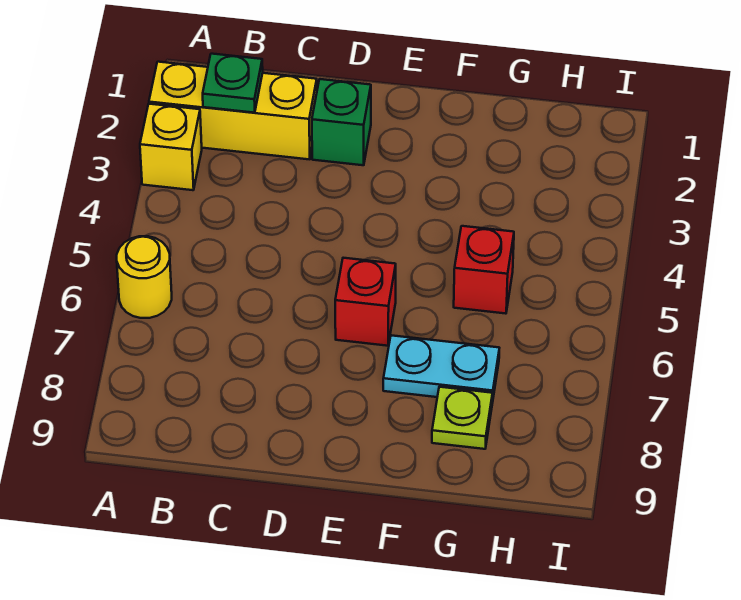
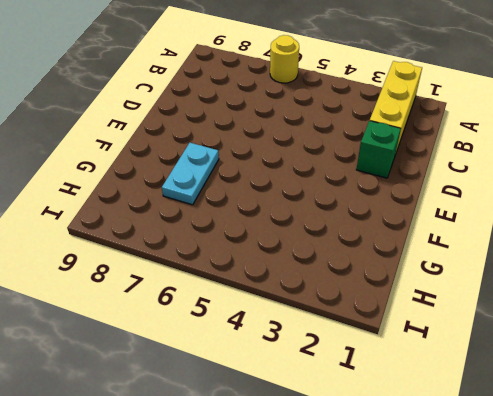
none -> yellow 1x1 brick [140,104,202,190]
none -> red 1x1 brick [335,258,396,346]

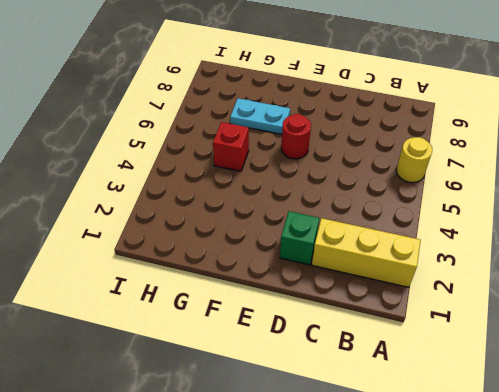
red 1x1 round brick [281,114,311,159] -> red 1x1 brick [335,258,396,346]
none -> yellow 1x1 brick [140,104,202,190]
none -> lime 1x1 plate [432,387,493,449]

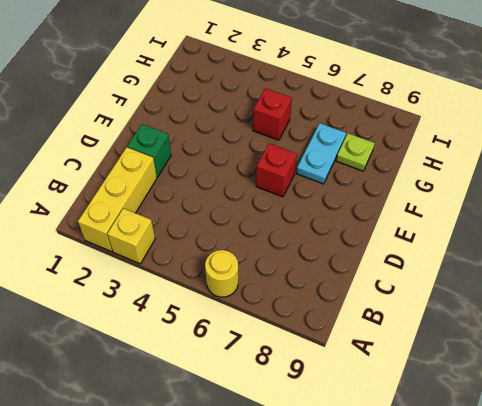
none -> green 1x1 plate [203,54,263,113]

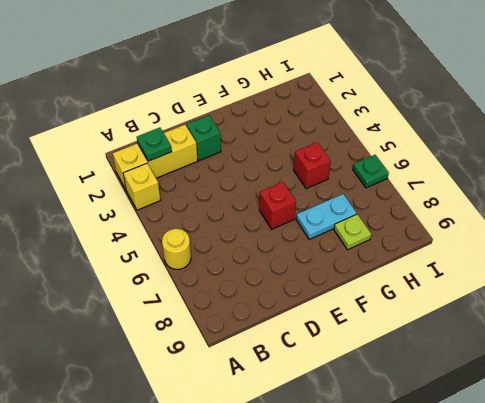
green 1x1 plate [353,155,389,188] -> none

